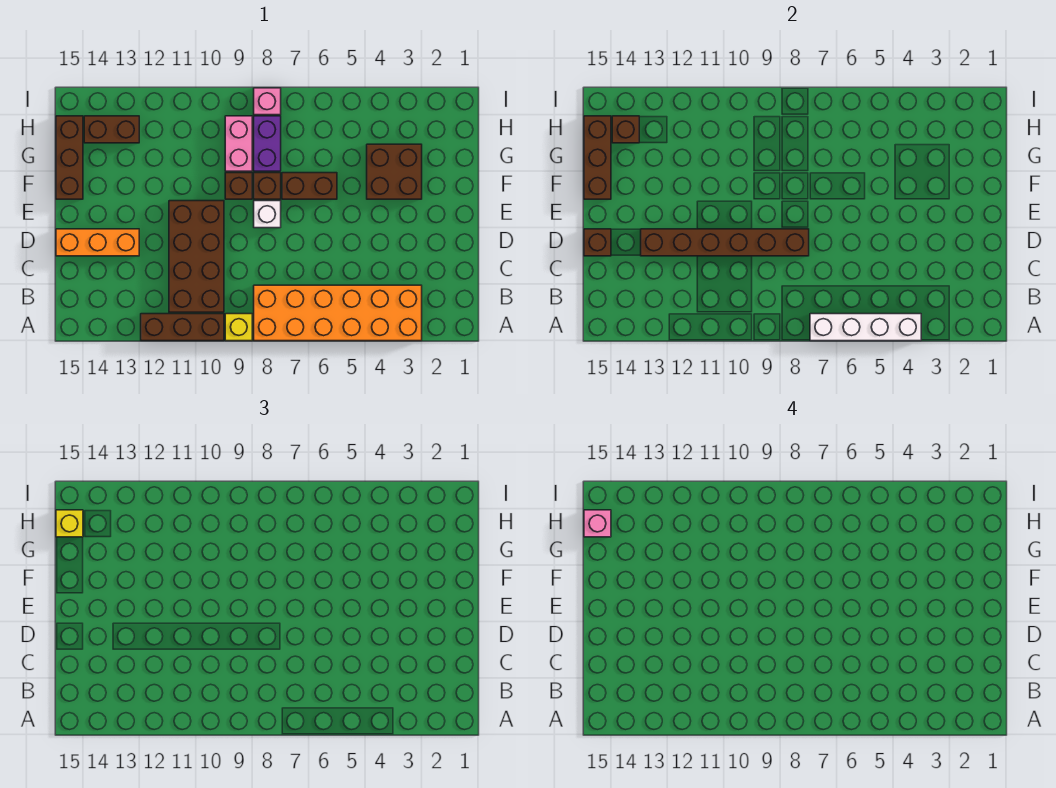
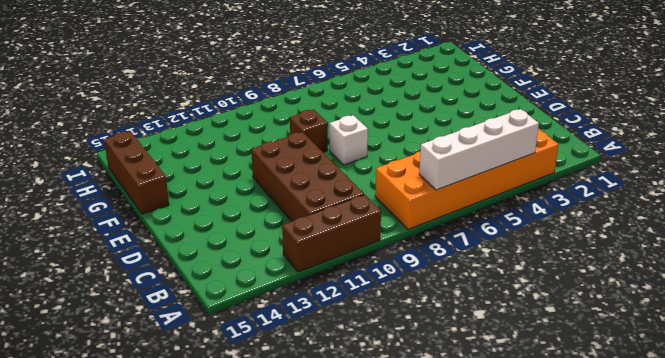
none -> yellow 1x1 brick [225,314,252,341]
none -> orange 1x3 brick [56,229,139,256]
none -> brown 2x2 brick [367,144,422,199]

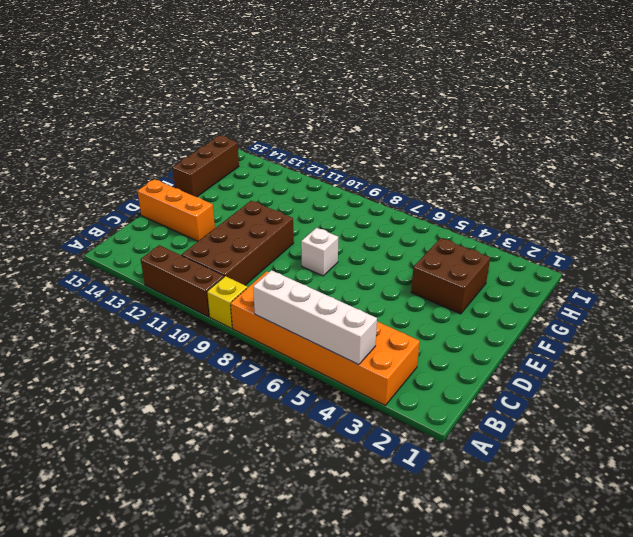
none -> brown 1x2 brick [282,173,337,199]
none -> brown 1x1 brick [254,173,281,199]
none -> brown 1x1 brick [225,173,252,199]

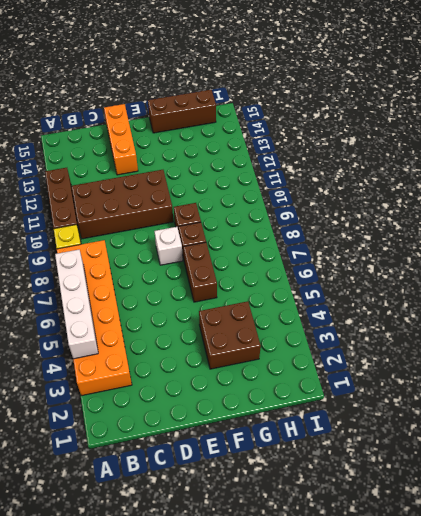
none -> purple 1x2 brick [254,116,281,171]
none -> pink 1x2 brick [225,116,252,171]
none -> brown 1x2 brick [84,116,139,143]

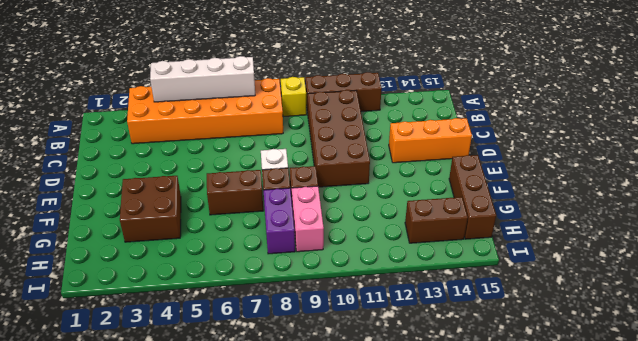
none -> pink 1x1 brick [254,88,281,115]
none -> brown 1x6 brick [641,229,809,256]
none -> brown 1x1 brick [584,229,611,256]

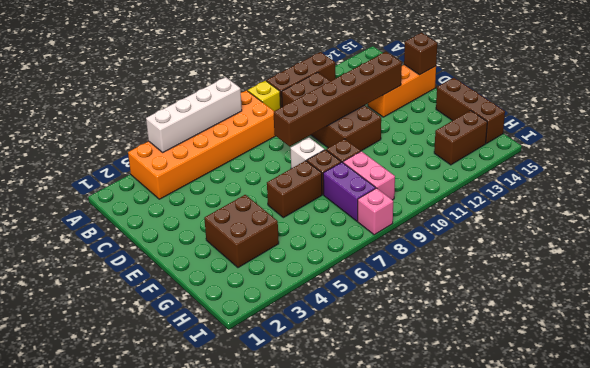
none -> brown 1x3 brick [584,116,611,199]
none -> brown 1x1 brick [612,116,639,143]
none -> yellow 1x1 brick [56,510,83,537]

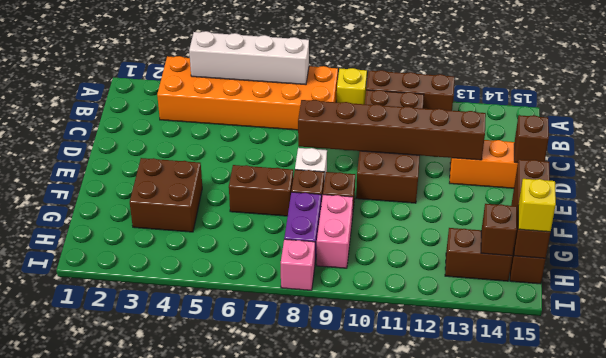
none -> pink 1x1 brick [584,510,611,537]

